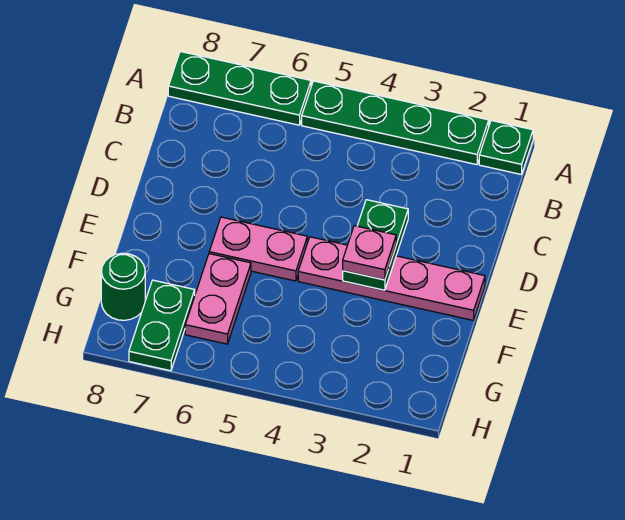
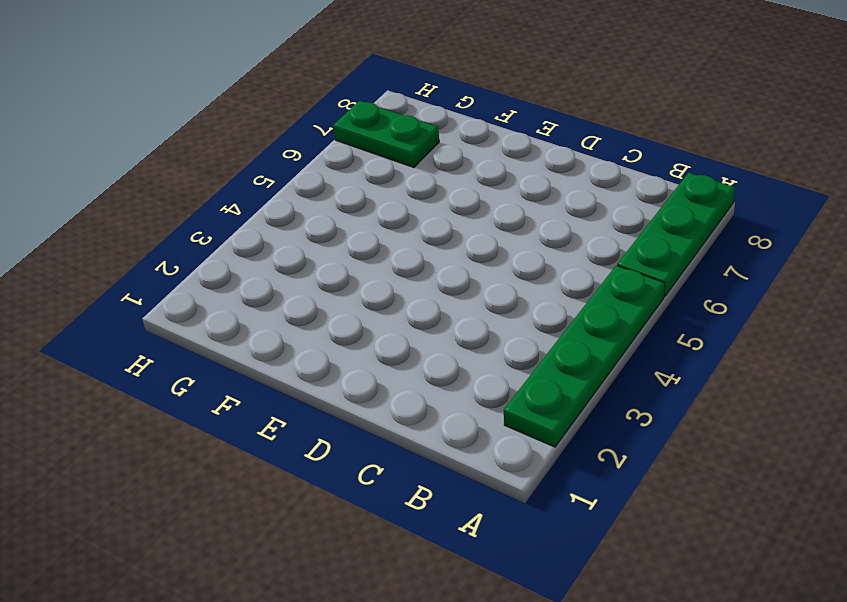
none -> green 1x1 plate [479,120,533,175]
none -> pink 1x4 plate [298,237,485,320]

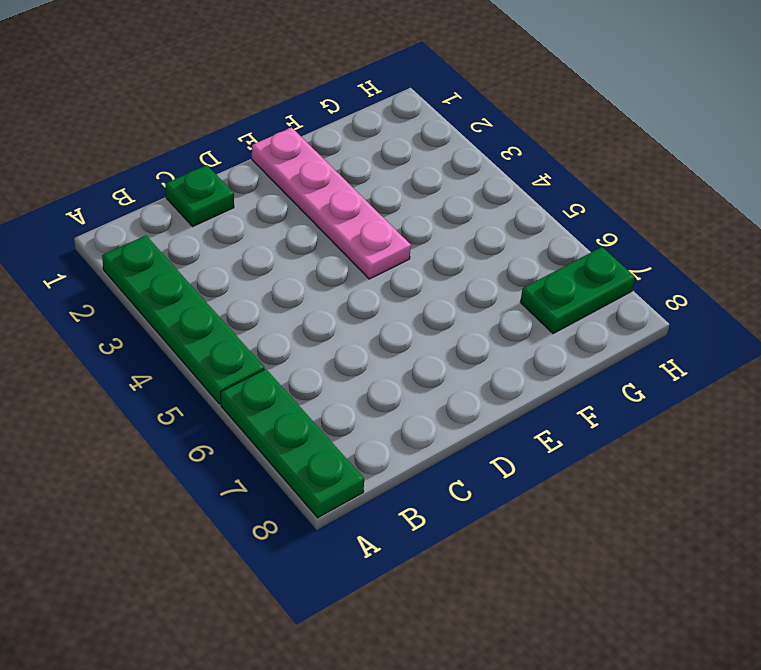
green 1x1 plate [165,165,234,226] -> green 1x1 plate moved to [479,120,533,175]
none -> pink 1x2 plate [209,217,307,281]
none -> pink 1x2 plate [185,254,251,344]

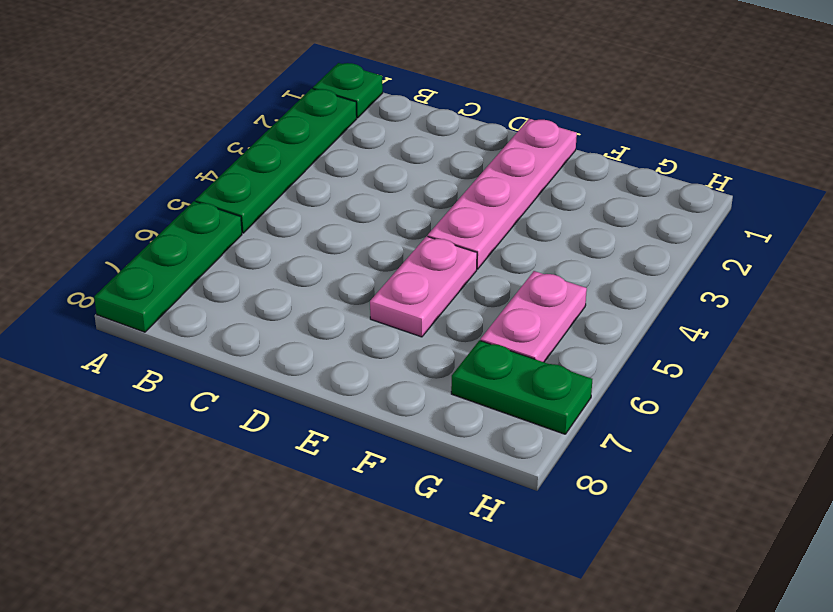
pink 1x2 plate [481,271,587,362] -> pink 1x2 plate turned to [185,254,251,344]
none -> green 1x1 round brick [101,253,145,320]
none -> green 1x2 plate [343,200,408,290]

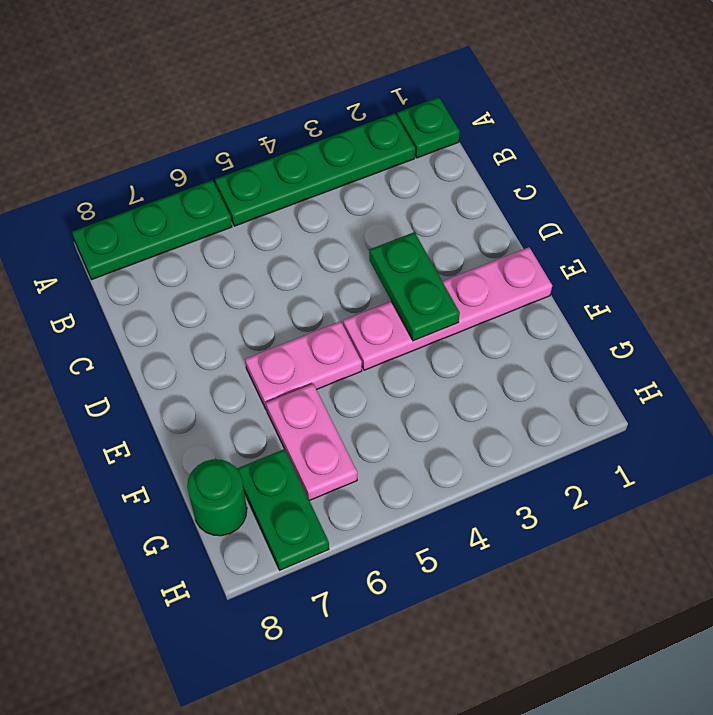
none -> pink 1x1 plate [343,226,396,280]

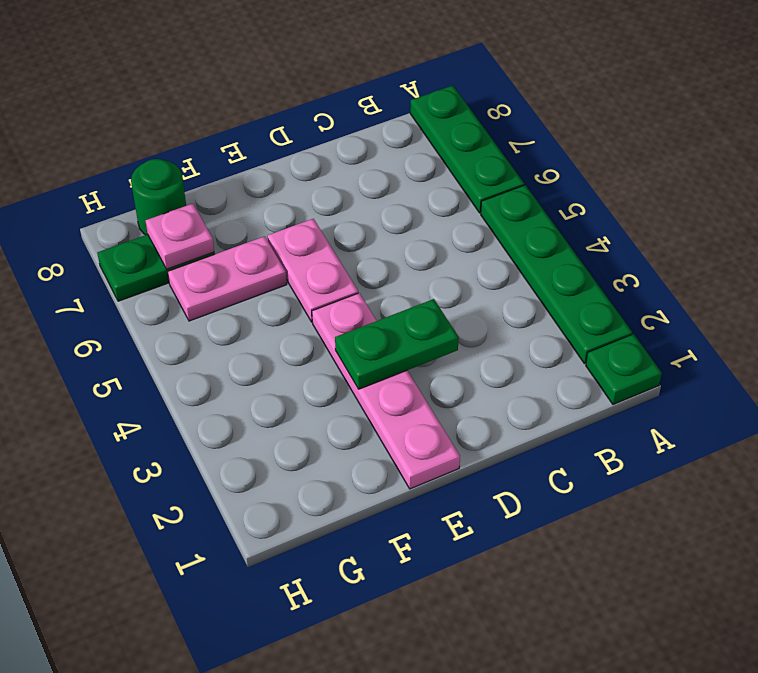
pink 1x1 plate [145,204,214,269] -> pink 1x1 plate moved to [343,226,396,280]

